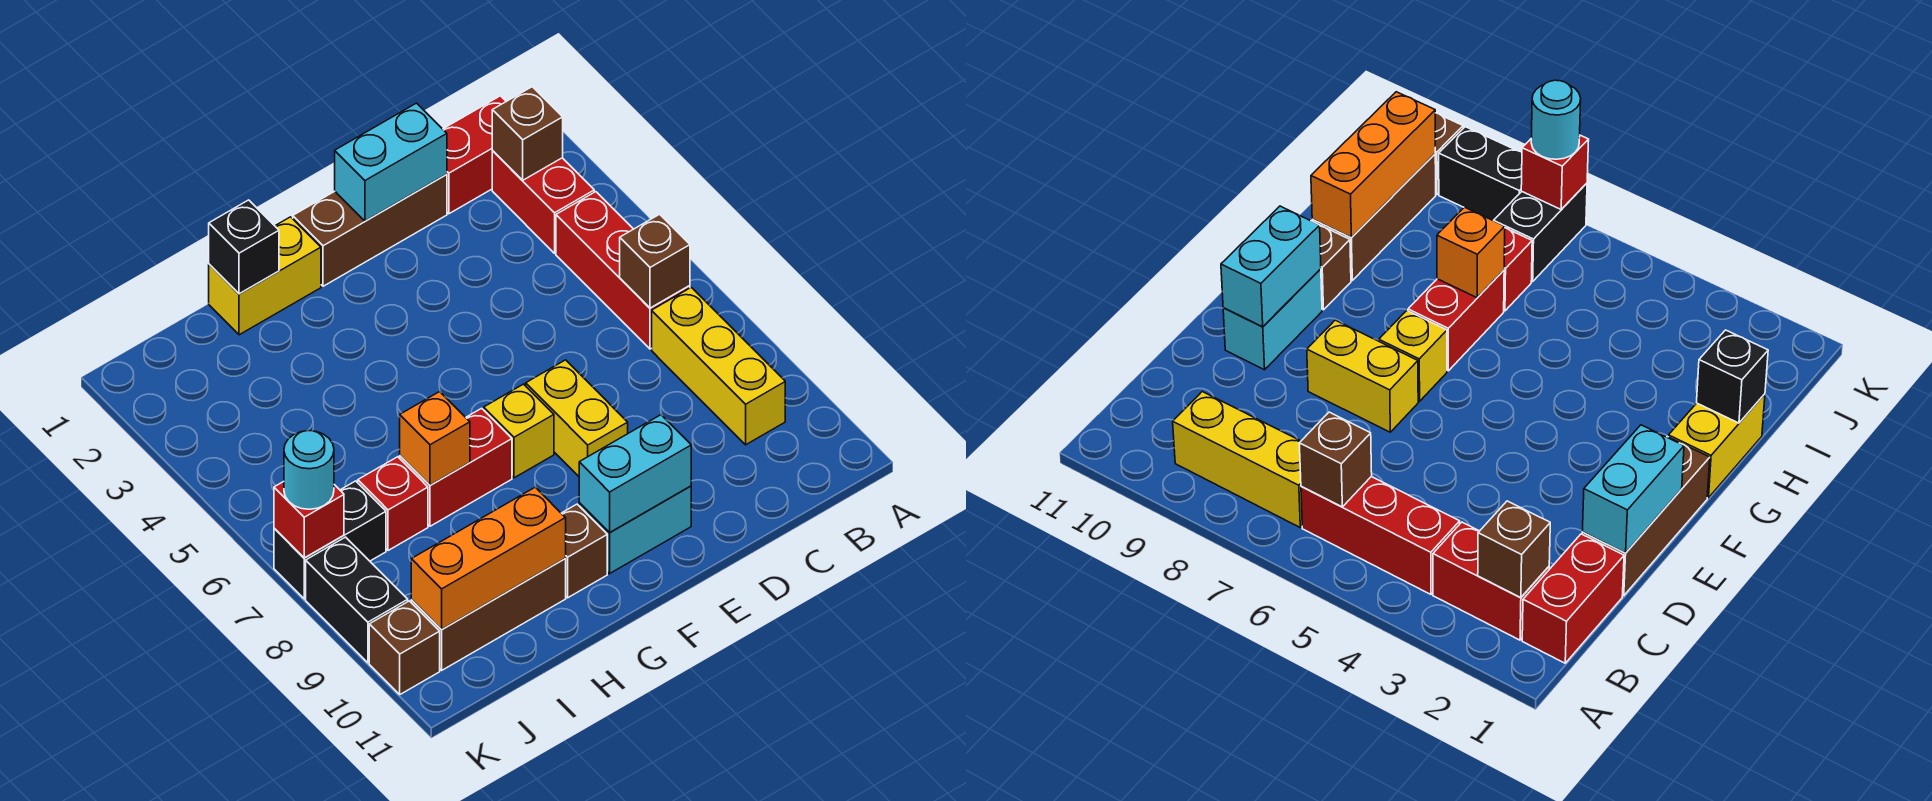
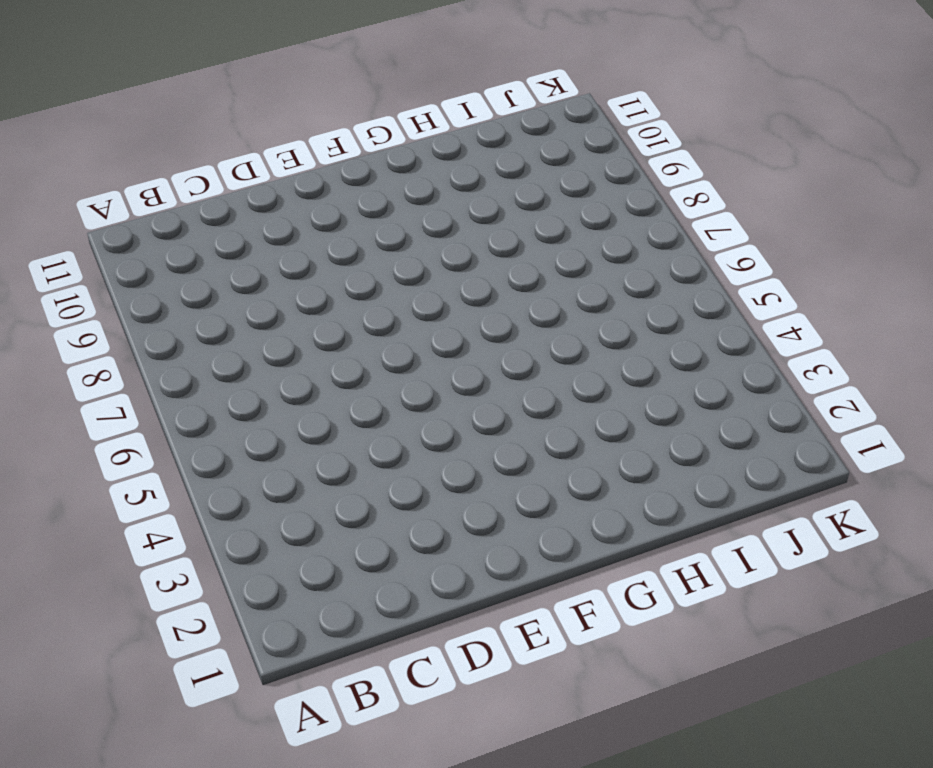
none -> red 1x2 brick [443,96,506,214]
none -> red 1x2 brick [492,151,594,253]
none -> red 1x3 brick [556,192,690,349]

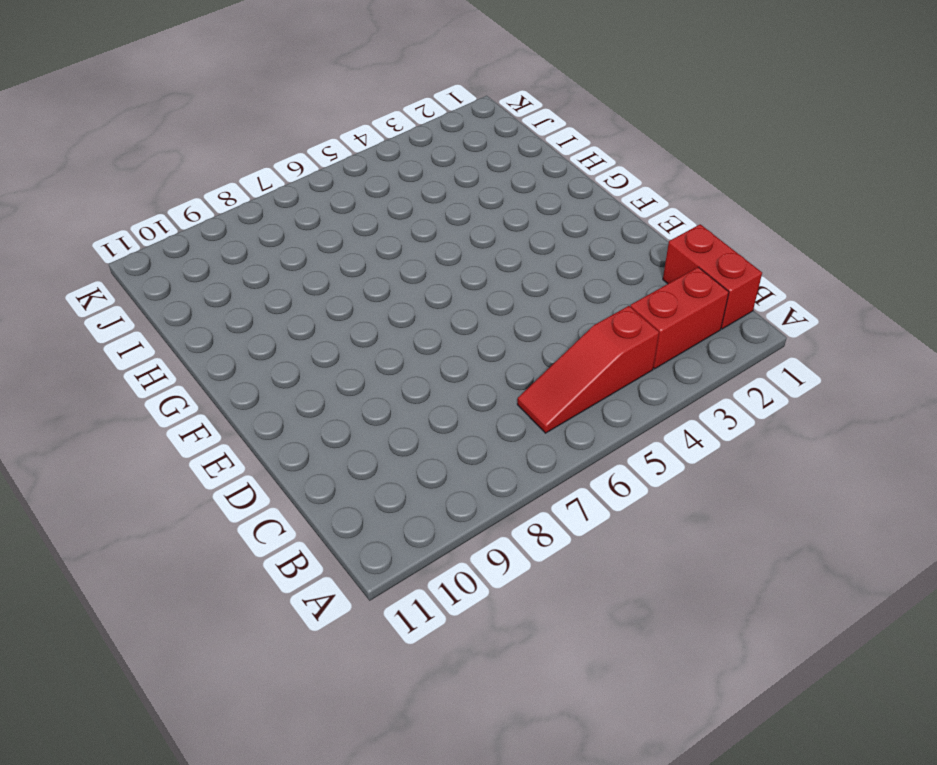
red 1x3 slope [517,306,659,433] -> red 1x3 brick [556,192,690,349]
none -> yellow 1x3 brick [652,287,785,445]
none -> brown 1x3 brick [293,174,447,286]
none -> yellow 1x2 brick [526,360,628,476]

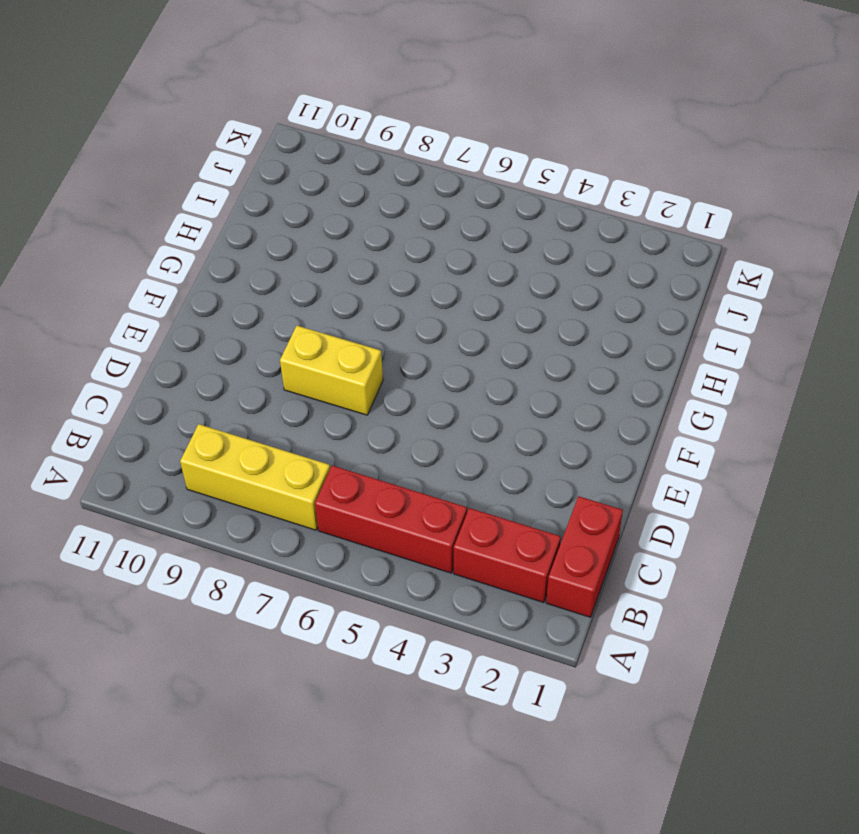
none -> brown 1x3 brick [293,174,447,286]
none -> cyan 1x2 brick [579,486,691,574]
none -> yellow 1x1 brick [484,384,554,478]

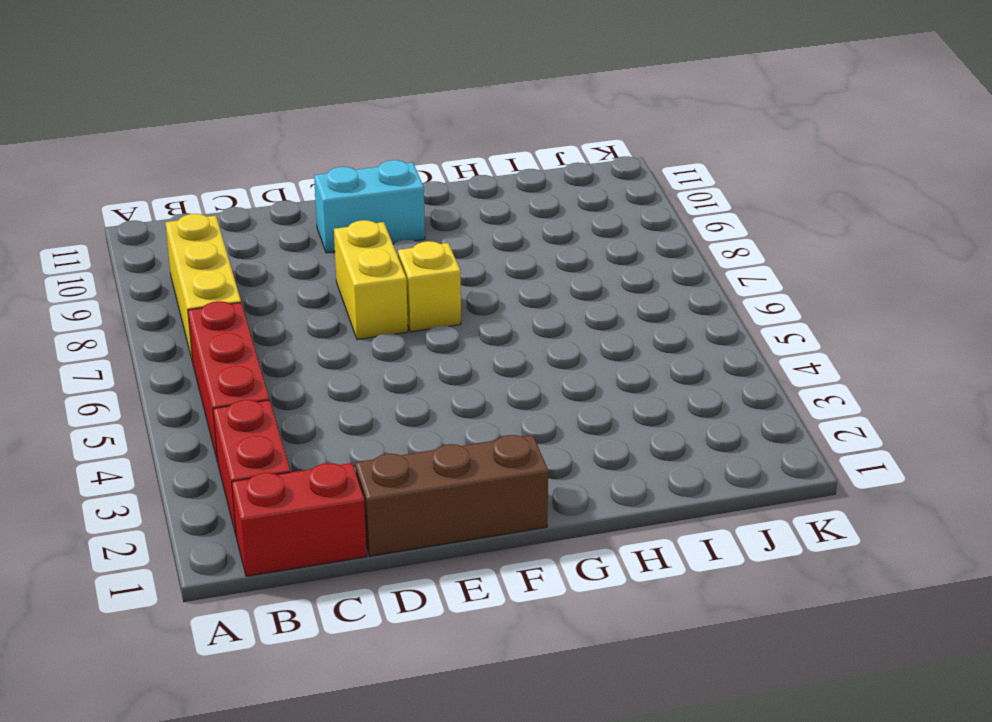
none -> yellow 1x2 brick [209,217,321,335]
none -> red 1x2 brick [400,408,512,526]
none -> brown 1x1 brick [561,504,607,598]

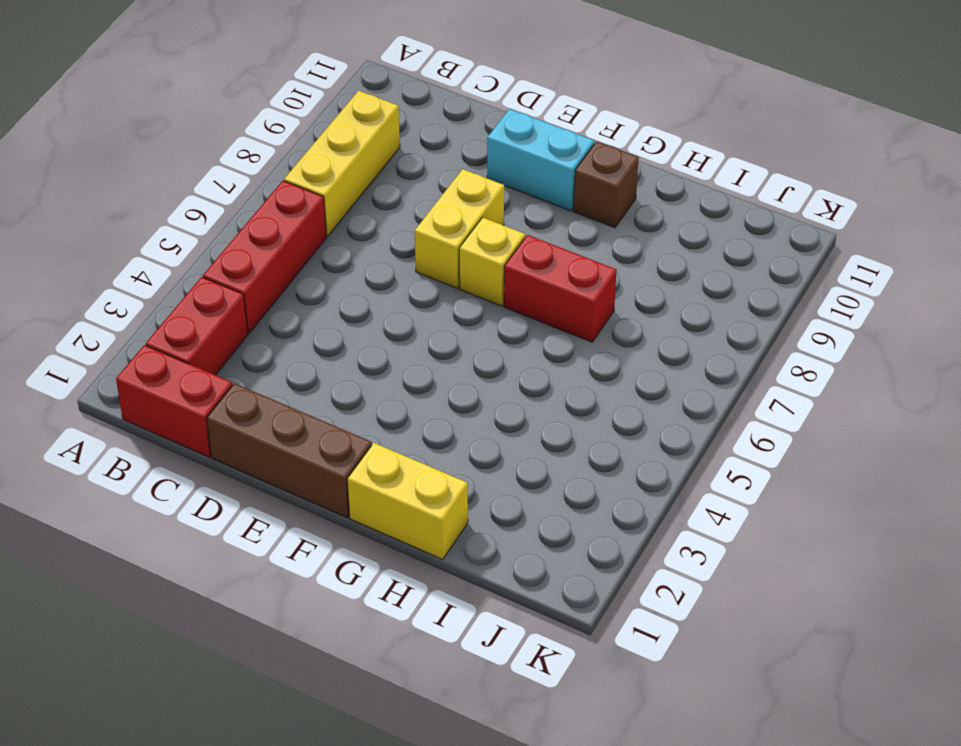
none -> brown 1x3 brick [411,559,566,670]
none -> red 1x1 brick [358,457,428,551]
none -> black 1x2 brick [274,481,386,599]

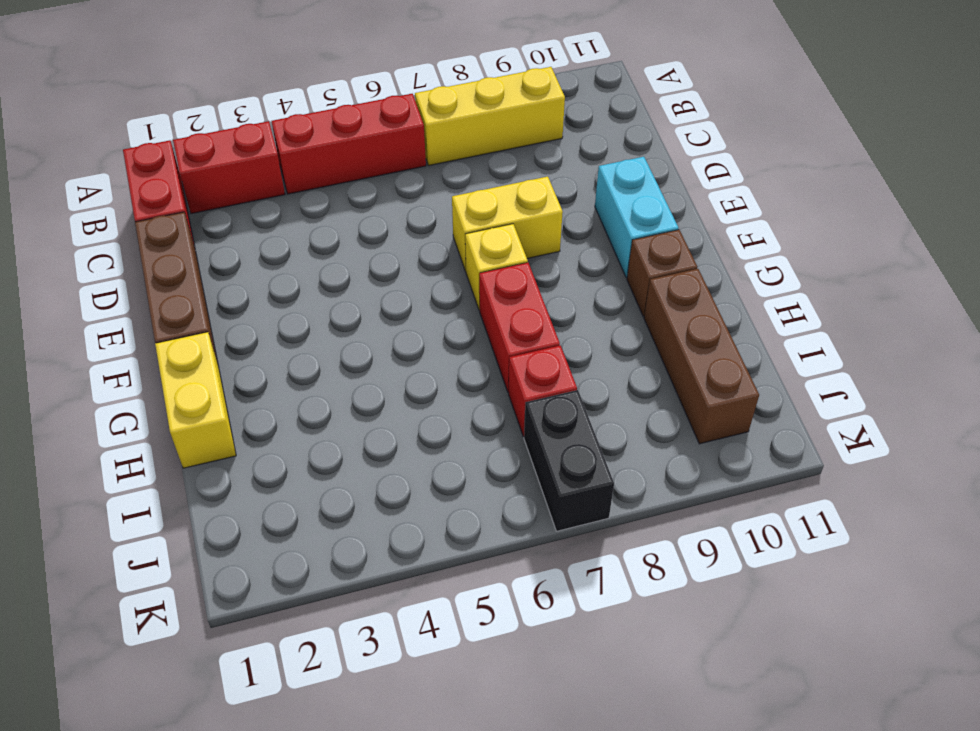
none -> black 1x2 brick [306,537,408,663]
none -> brown 1x1 brick [369,601,440,694]
none -> brown 1x1 brick [492,87,563,180]

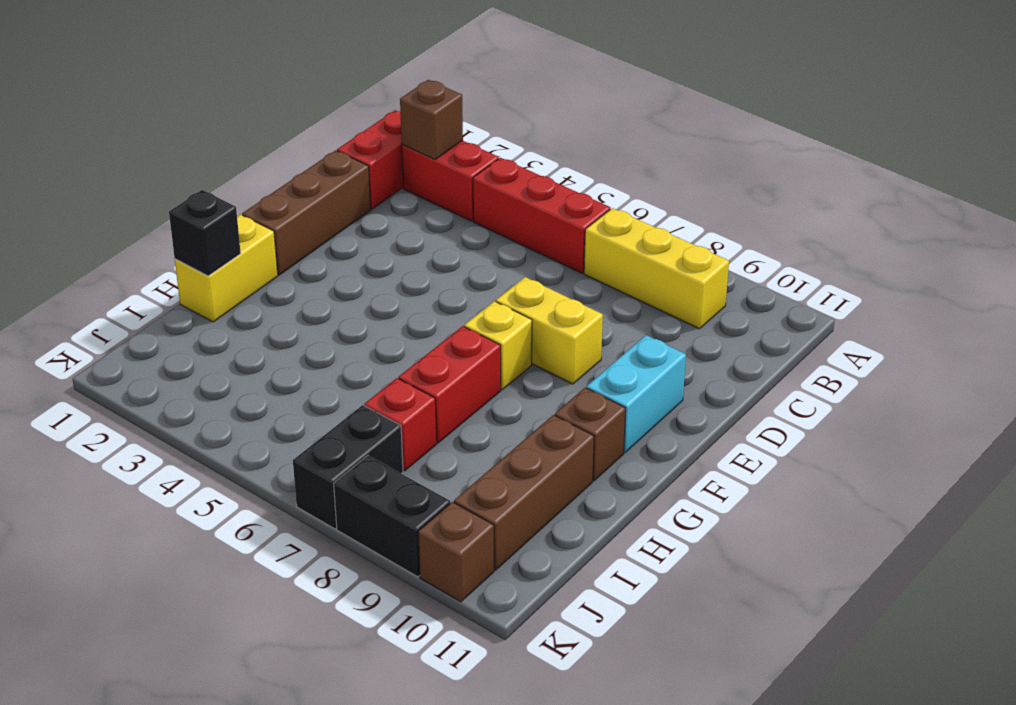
none -> brown 1x1 brick [620,214,690,308]
none -> cyan 1x2 brick [335,103,447,221]
none -> cyan 1x2 brick [579,415,691,532]

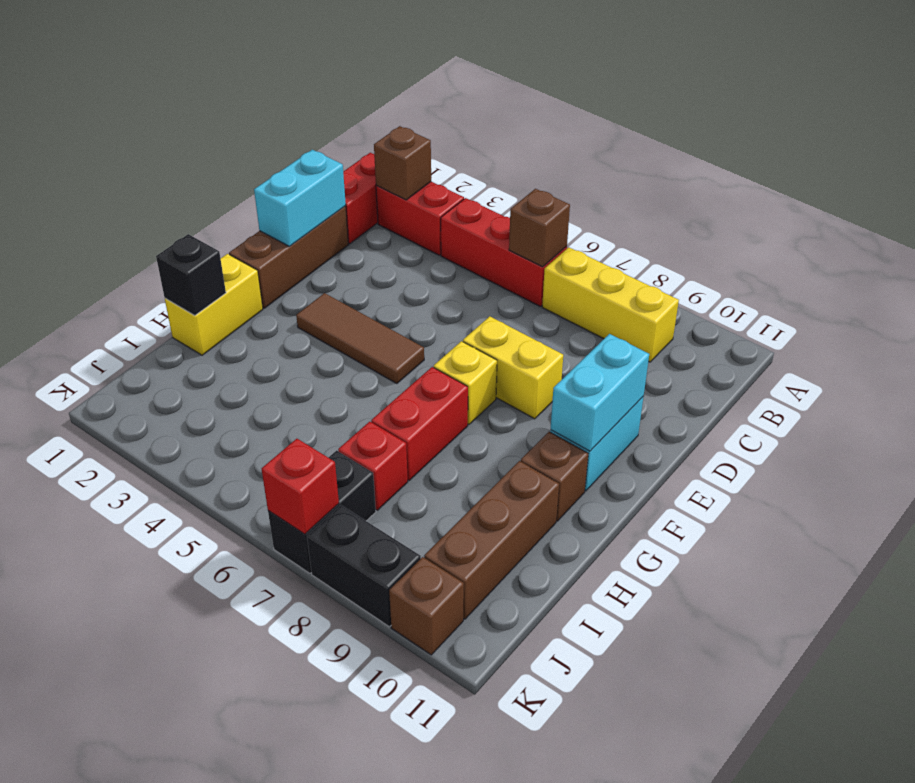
brown 1x3 tile [296,293,424,384] -> none
none -> orange 1x1 brick [400,392,470,485]
none -> orange 1x3 brick [411,487,566,630]
none -> cyan 1x1 round brick [284,431,334,509]

